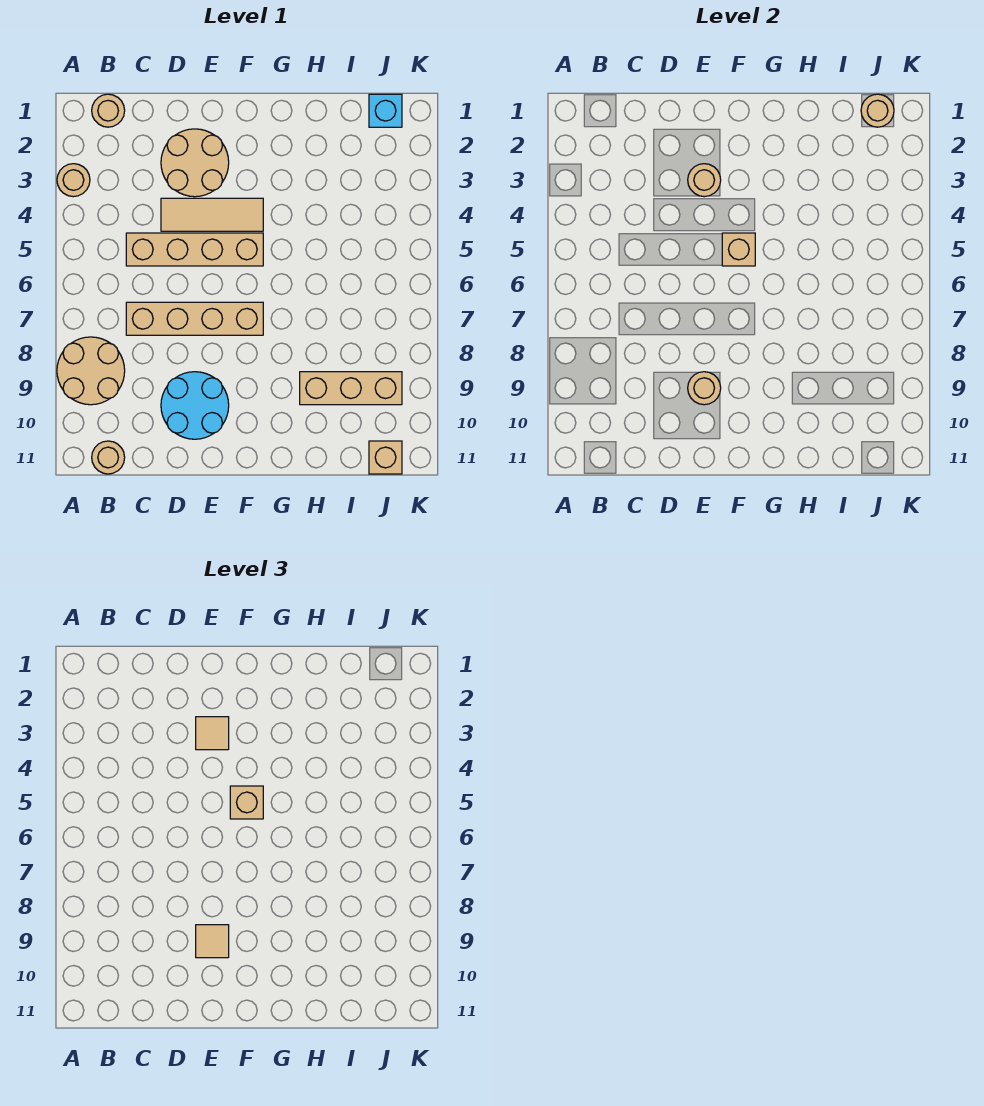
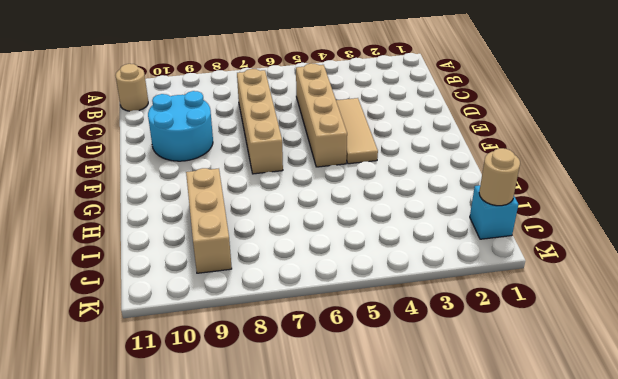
none -> tan 1x1 round brick [57,164,90,197]
none -> tan 2x2 round brick [57,337,125,405]
none -> tan 1x1 round brick [92,94,125,127]

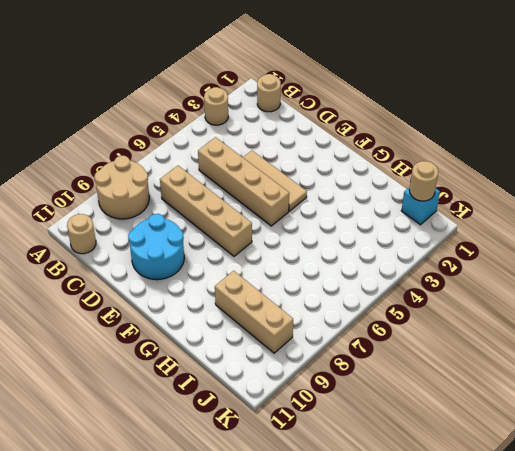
none -> tan 2x2 round brick [161,129,229,197]
none -> tan 1x1 brick [369,441,402,474]
none -> tan 1x1 round brick [688,164,721,197]

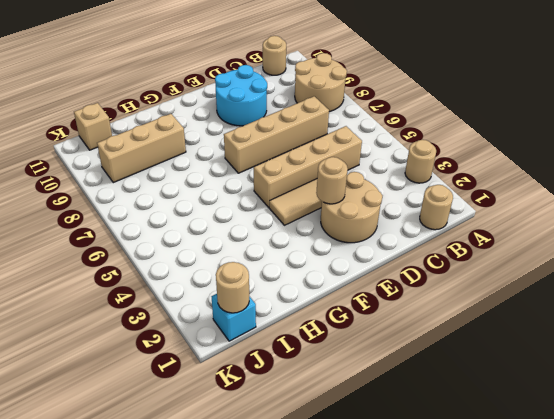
none -> tan 1x1 round brick [688,372,721,405]
none -> tan 1x1 brick [722,233,755,266]
none -> tan 1x1 tile [196,717,229,750]

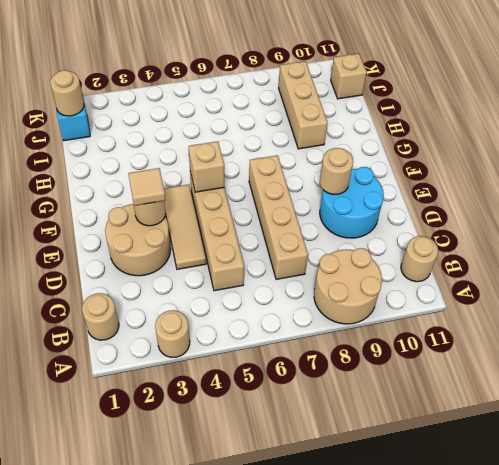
none -> tan 1x1 tile [196,925,229,958]
none -> tan 1x1 brick [230,786,263,819]

